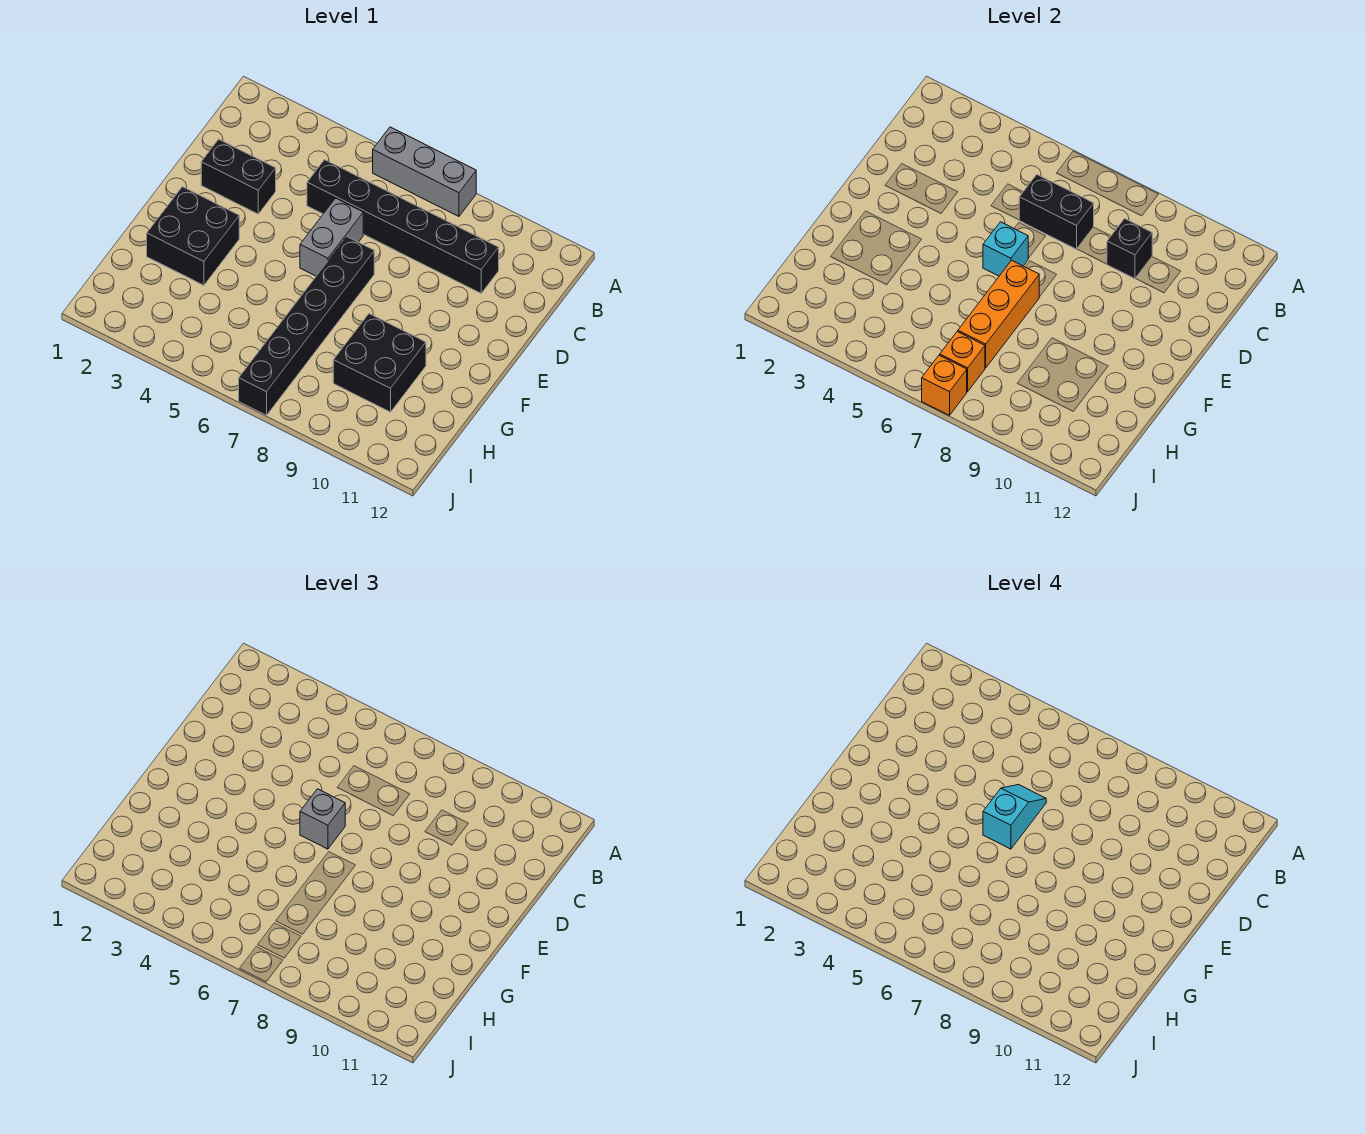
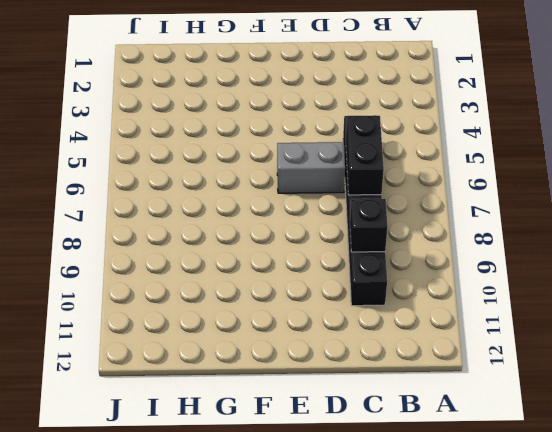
none -> grey 1x3 brick [373,127,476,216]
none -> black 1x2 brick [201,139,276,214]
none -> black 1x6 brick [239,237,374,415]

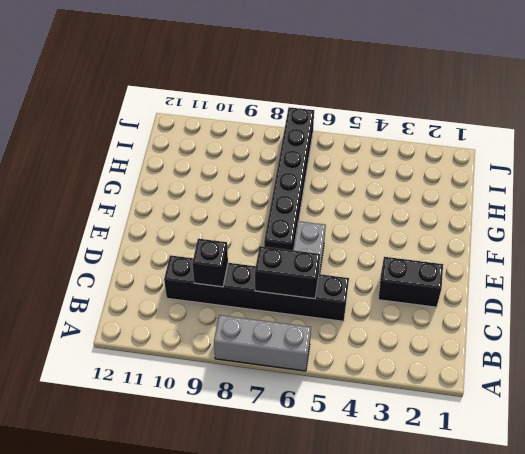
none -> black 2x2 brick [147,187,239,285]
none -> black 2x2 brick [333,314,426,412]
none -> cyan 1x1 brick [983,222,1028,276]

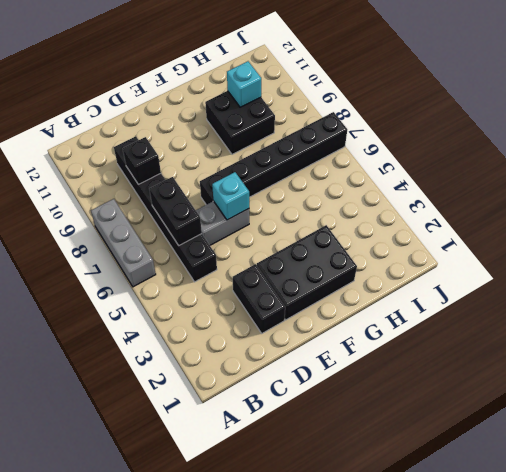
black 2x3 brick [257,225,357,320] -> black 2x2 brick [147,187,239,285]
cyan 1x1 brick [227,61,261,107] -> none
none -> orange 1x3 brick [958,260,1039,368]
none -> orange 1x1 brick [940,332,985,392]
none -> orange 1x1 brick [922,355,967,415]

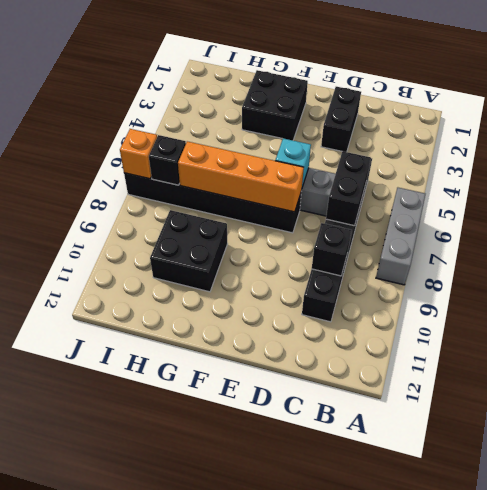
orange 1x4 brick [178,141,304,212] -> orange 1x3 brick [958,260,1039,368]
black 1x1 brick [149,135,186,185] -> orange 1x1 brick [940,332,985,392]
none -> grey 1x1 brick [300,789,345,849]
none -> cyan 1x2 slope [983,785,1046,849]

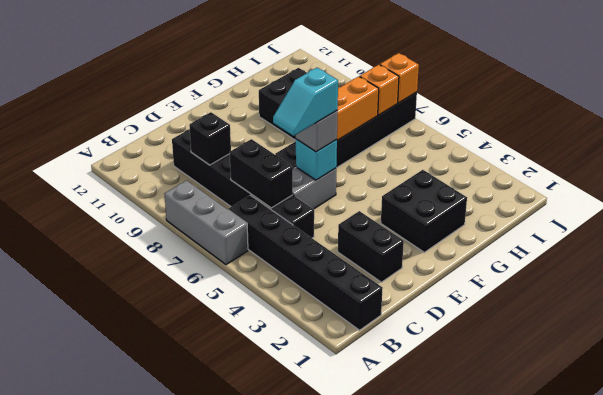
black 1x6 brick [228,195,383,330] -> none

